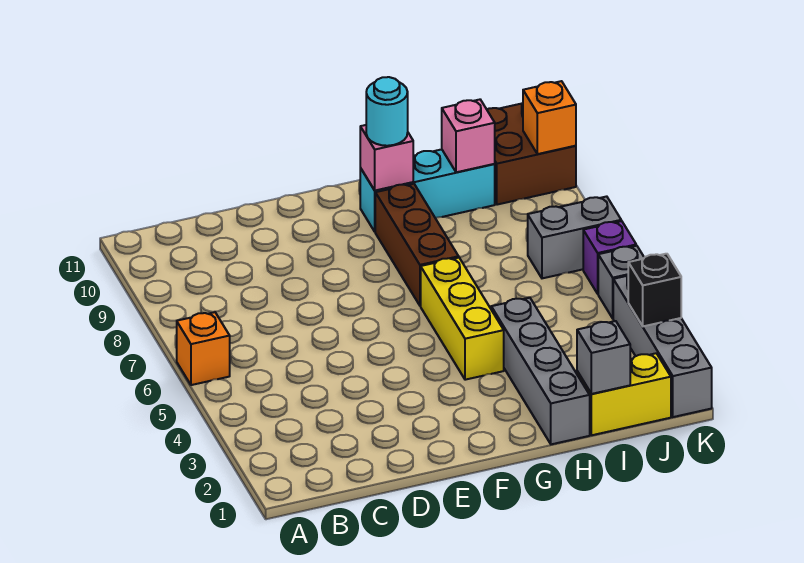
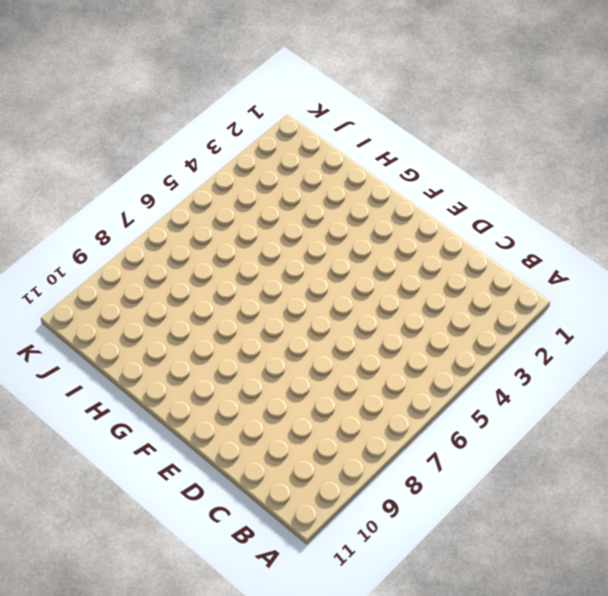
none -> orange 1x1 brick [177,312,230,385]
none -> yellow 1x3 brick [421,258,504,380]
none -> brown 1x3 brick [375,184,459,306]

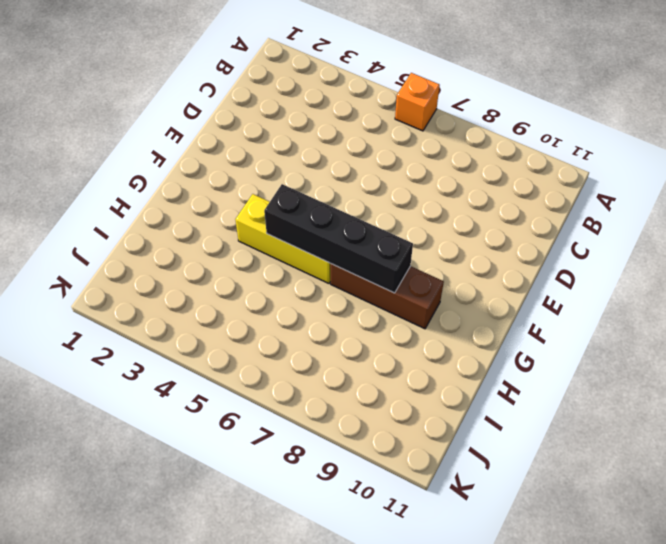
black 1x4 brick [264,184,413,293] -> none
none -> cyan 1x3 brick [360,149,495,232]
none -> grey 1x4 brick [491,298,590,444]
none -> yellow 1x2 brick [577,353,671,435]

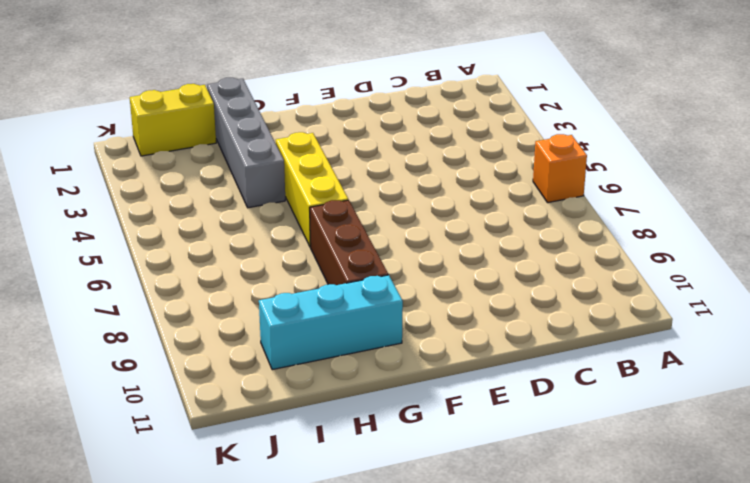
none -> grey 1x2 brick [528,196,621,278]
none -> brown 2x2 brick [487,103,576,205]
none -> grey 1x4 brick [613,276,712,417]

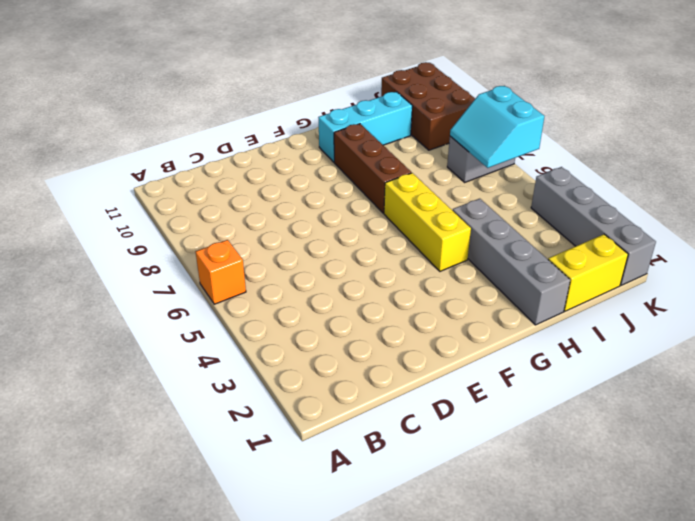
cyan 2x2 slope [450,86,545,168] -> none
brown 2x3 brick [381,62,475,150] -> brown 2x2 brick [487,103,576,205]
none -> grey 1x1 brick [598,246,644,318]
none -> purple 1x1 brick [583,221,636,294]
none -> pink 1x1 brick [360,125,413,190]

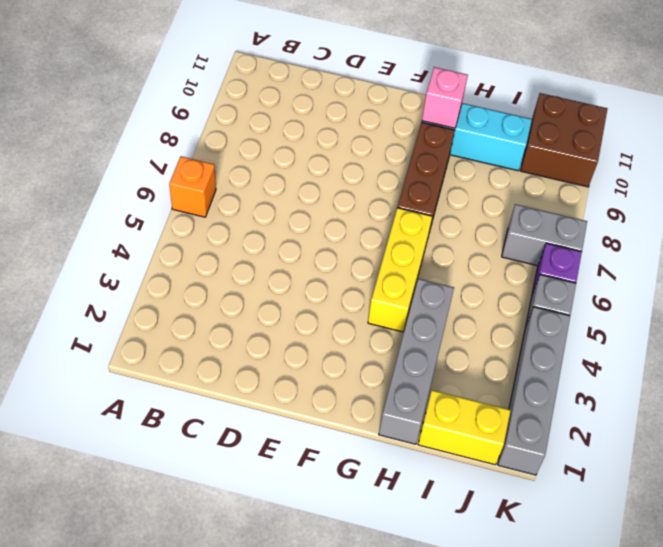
none -> grey 1x1 brick [577,321,630,394]
none -> pink 1x1 brick [442,100,495,172]
none -> black 1x1 brick [628,254,681,326]

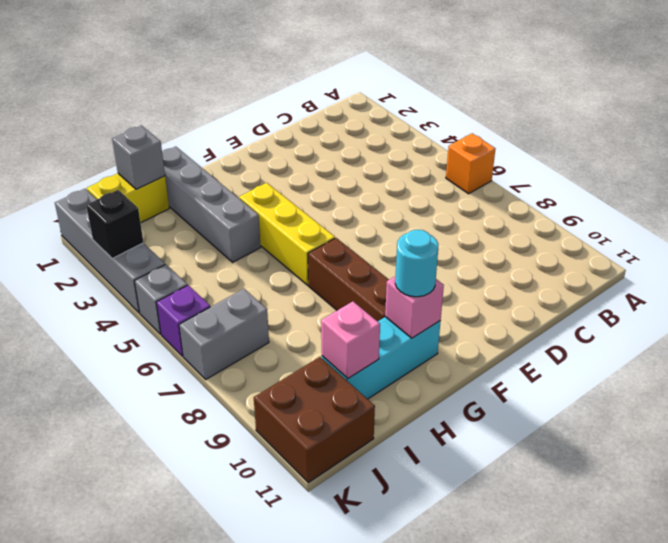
none -> orange 1x1 brick [523,81,576,154]

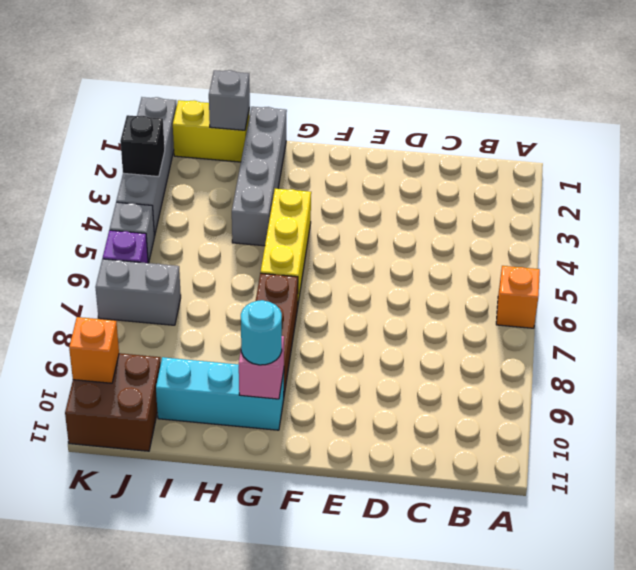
none -> pink 1x1 brick [442,100,495,172]

